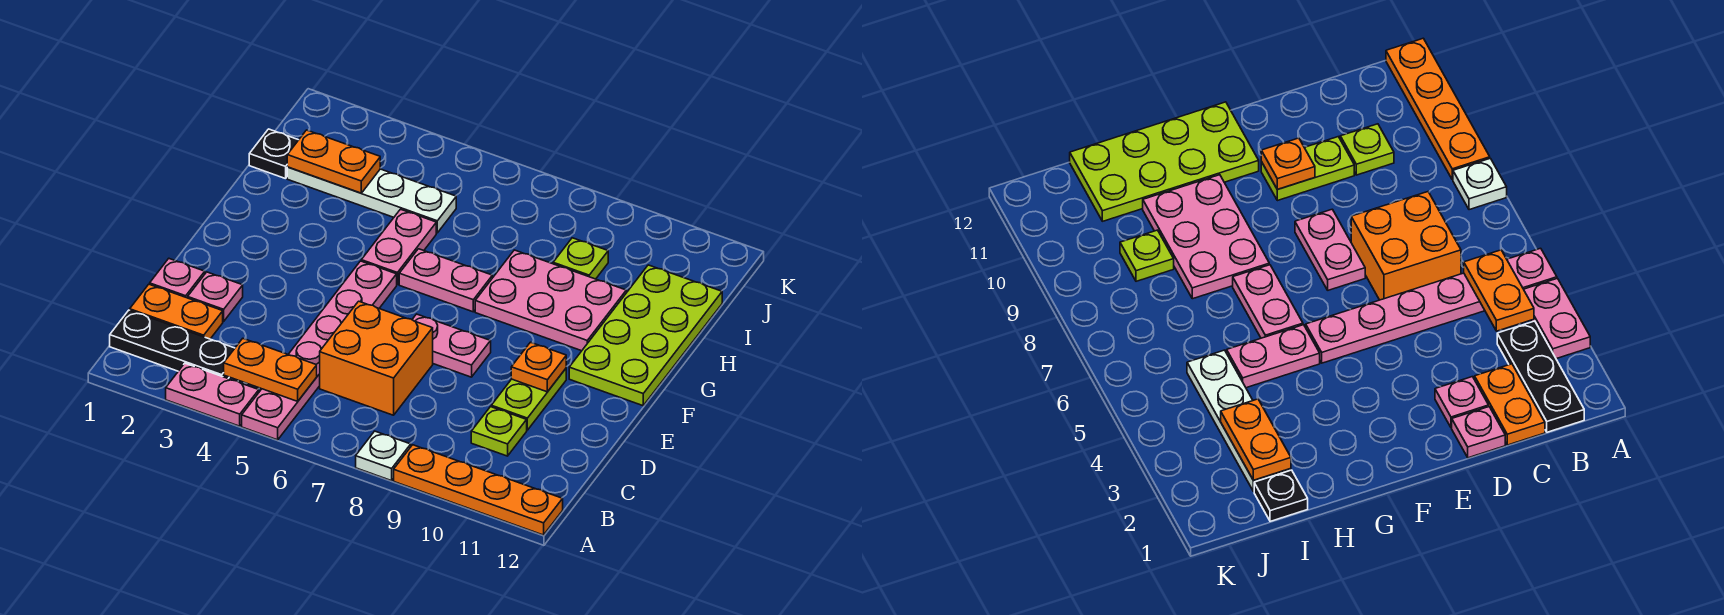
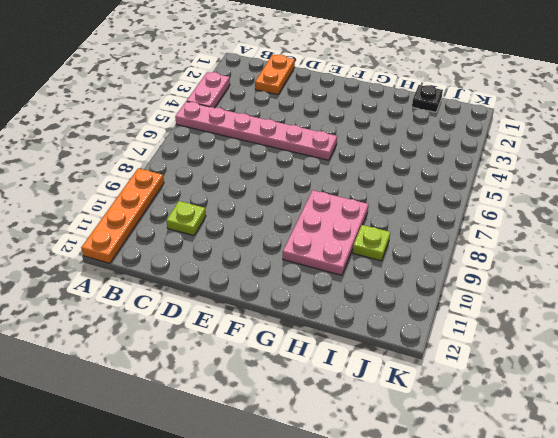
none -> white 1x1 plate [356,431,411,481]
none -> black 1x3 plate [110,310,235,378]
none -> orange 2x2 brick [320,301,433,415]

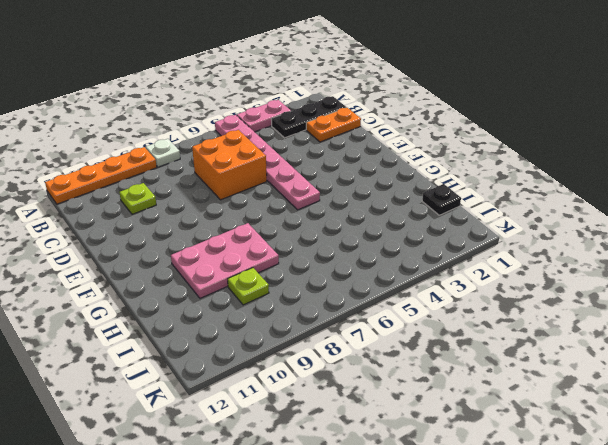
none -> pink 1x1 plate [150,259,205,298]
none -> pink 1x1 plate [188,272,243,321]
none -> lime 1x2 plate [491,369,566,430]

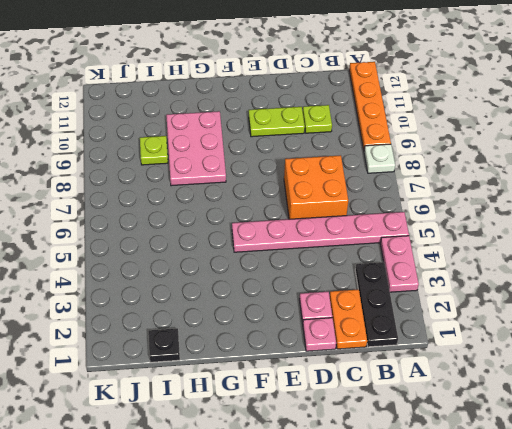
none -> pink 1x2 plate [412,314,491,377]
none -> lime 2x4 plate [569,265,722,406]
none -> pink 1x2 plate [361,209,436,285]

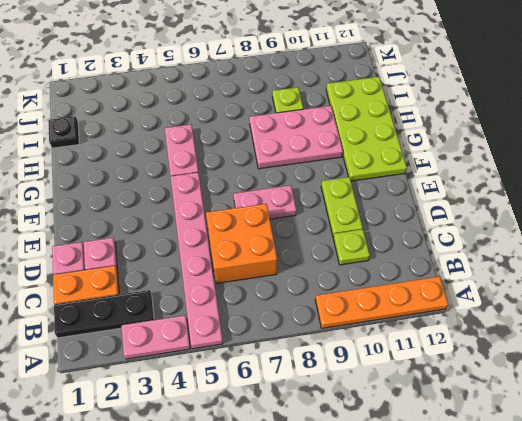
none -> white 1x1 plate [356,431,411,481]
none -> pink 1x2 plate [399,249,492,312]
none -> white 1x4 plate [287,167,456,233]

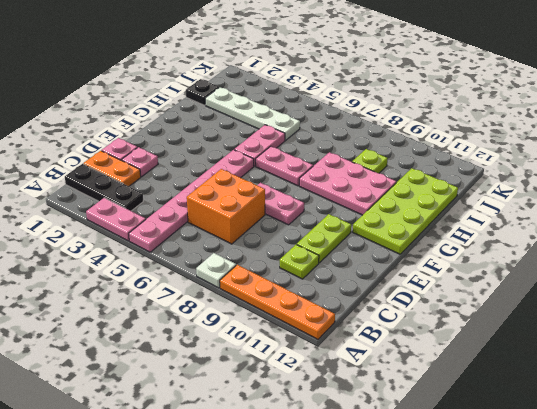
none -> orange 1x2 plate [224,339,317,401]
none -> orange 1x1 plate [511,342,566,392]
none -> orange 1x2 plate [287,130,380,193]

